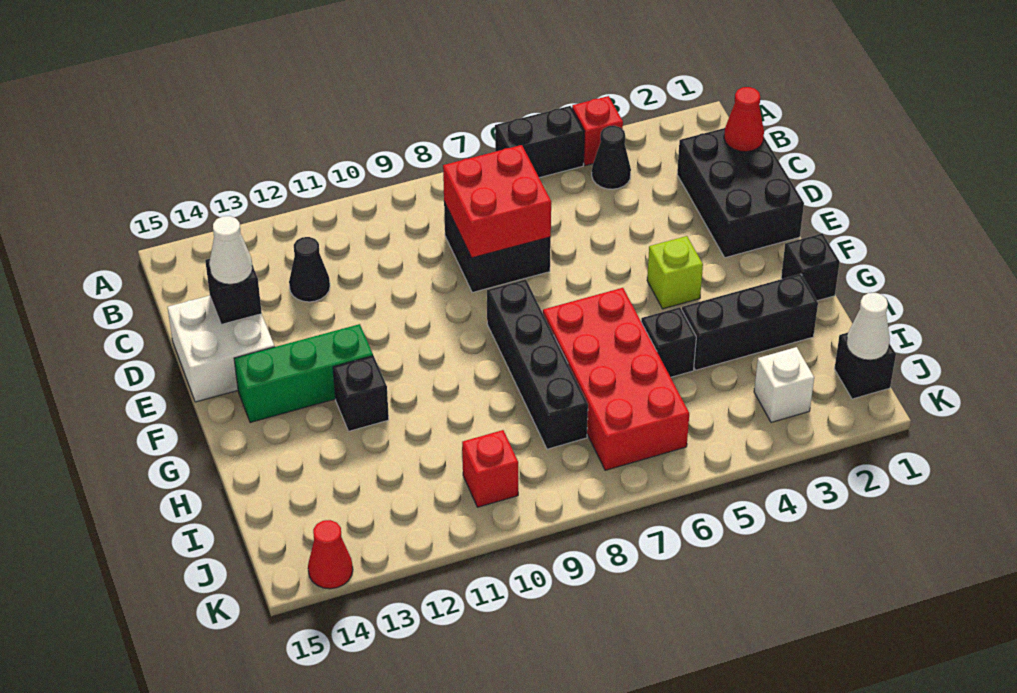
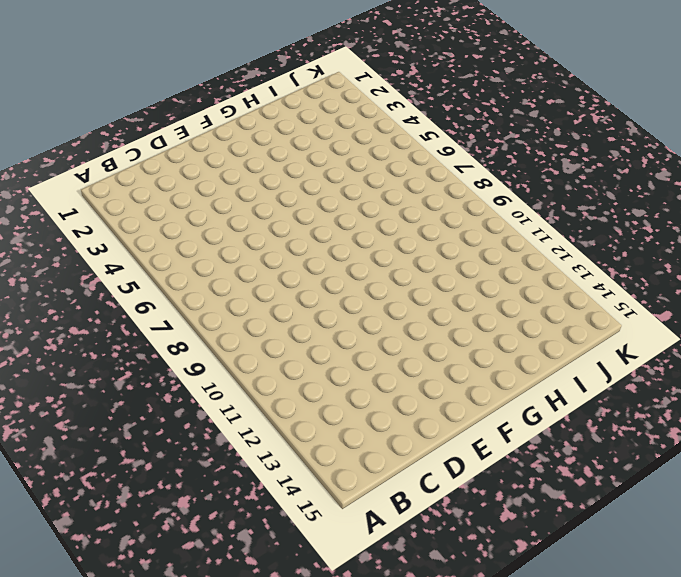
none -> red 1x1 brick [572,96,623,166]
none -> black 1x2 brick [495,106,584,178]
none -> black 1x1 cone [592,126,631,189]

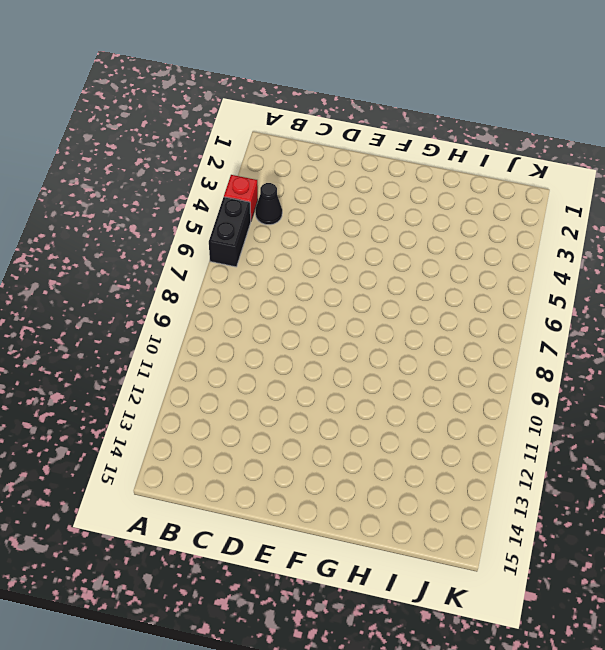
none -> black 2x3 brick [677,128,804,258]
none -> black 2x2 brick [444,202,551,293]
none -> black 1x1 cone [289,237,330,302]

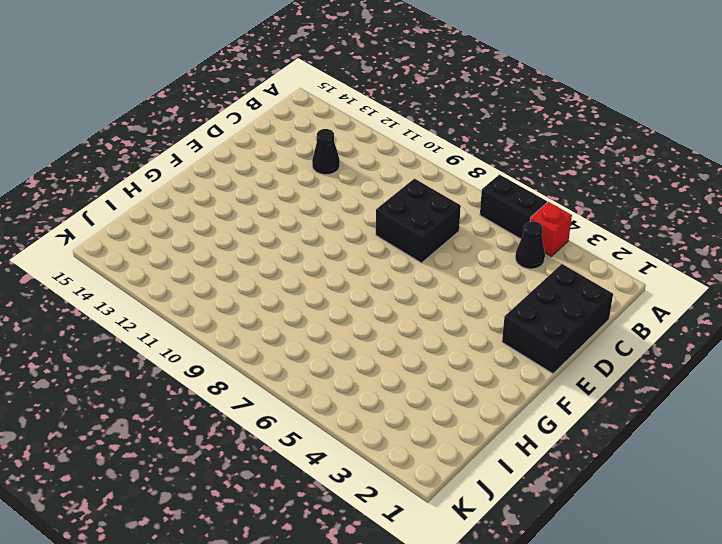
none -> white 2x2 brick [168,296,274,402]
none -> lime 1x1 brick [647,236,703,309]
none -> black 1x4 brick [487,279,588,449]

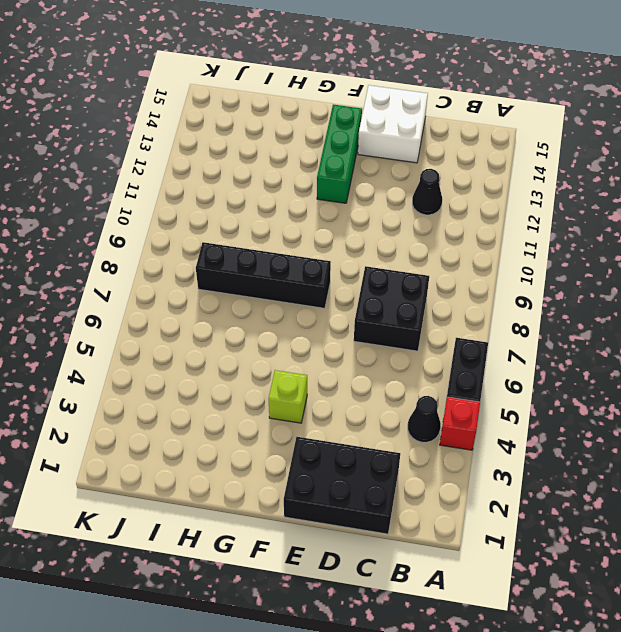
none -> black 1x1 brick [781,233,840,301]
none -> red 2x4 brick [543,288,689,470]
none -> black 1x1 brick [333,356,389,431]

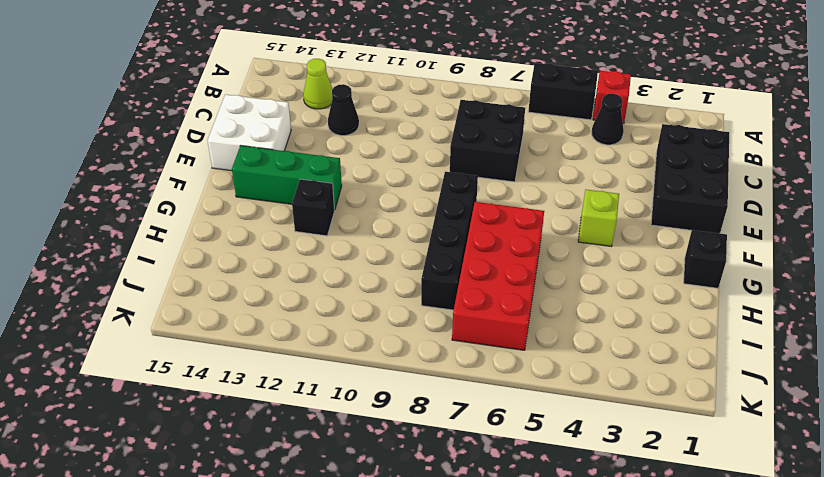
lime 1x1 cone [303,59,332,109] -> none
none -> black 1x3 brick [682,274,818,370]
none -> black 1x1 brick [641,307,696,377]
none -> black 1x1 brick [834,333,896,399]

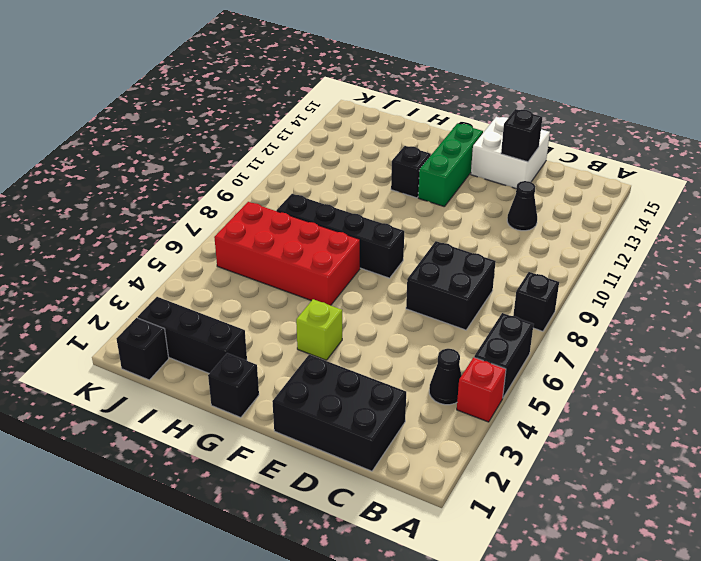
black 1x1 brick [513,272,559,331] -> black 1x1 brick moved to [641,307,696,377]
black 1x3 brick [138,297,247,374] -> black 1x3 brick turned to [682,274,818,370]
none -> white 1x1 brick [754,347,814,422]
none -> red 1x1 brick [462,430,518,507]
none -> red 1x1 cone [308,520,353,589]

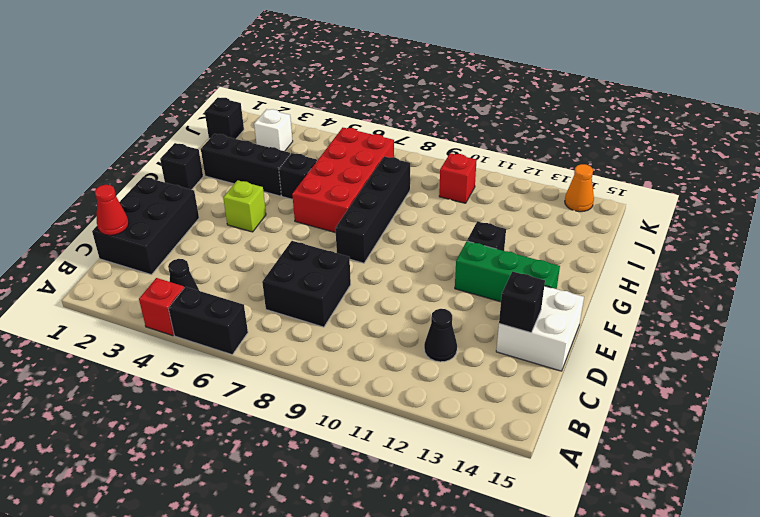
orange 1x1 cone [565,164,594,212] -> red 1x1 cone [308,520,353,589]
none -> red 2x2 brick [443,145,551,258]
none -> white 1x1 cone [847,293,890,360]
none -> white 1x1 cone [209,216,253,284]

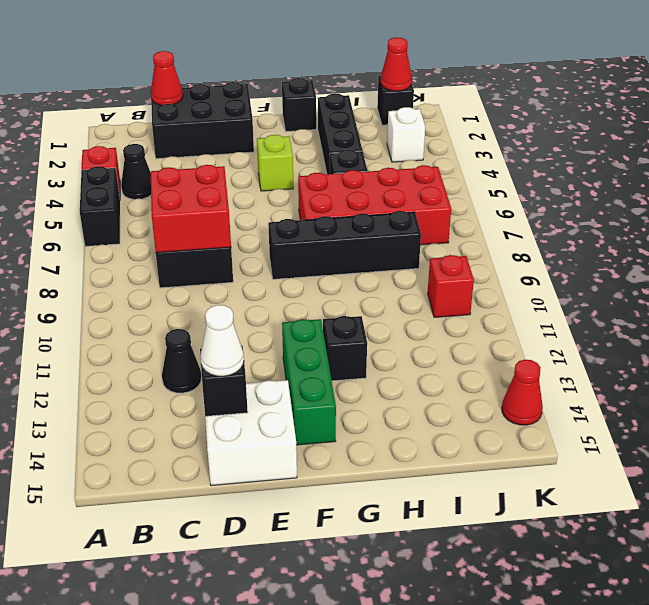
red 1x1 cone [381,37,412,91] -> white 1x1 cone [847,293,890,360]

